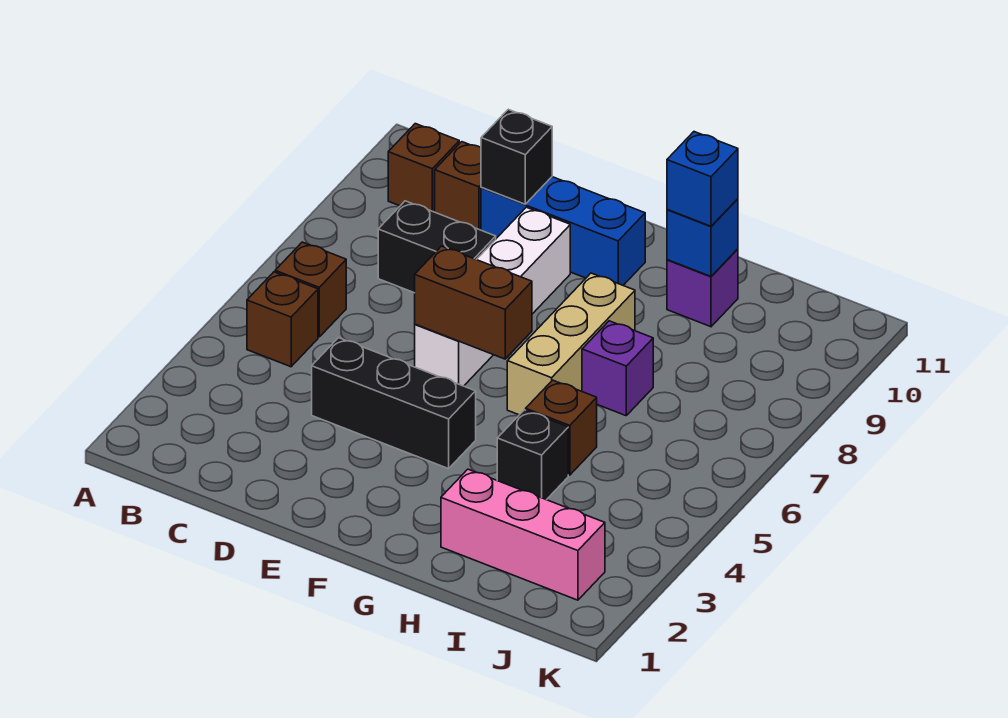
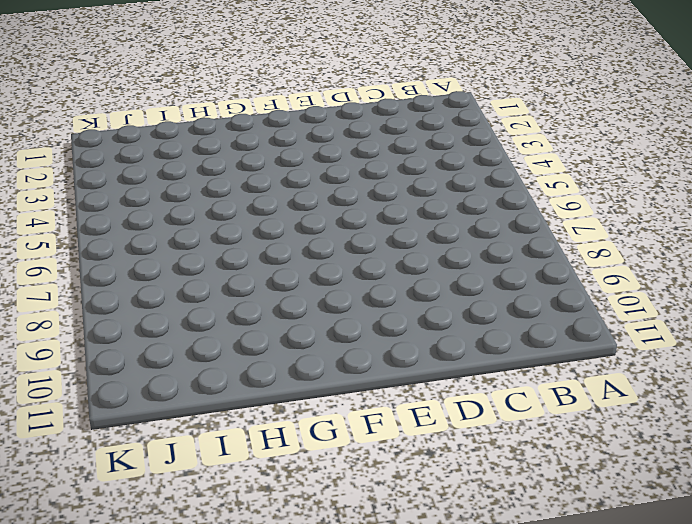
none -> brown 1x1 brick [247,272,318,367]
none -> brown 1x1 brick [275,242,346,337]
none -> brown 1x1 brick [388,124,459,212]

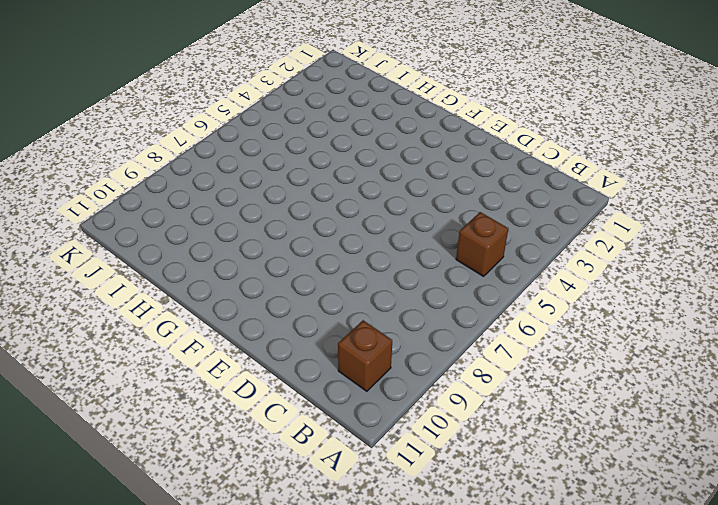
none -> brown 1x1 brick [275,242,346,337]
none -> black 1x2 brick [378,201,496,293]
none -> brown 1x1 brick [435,142,481,230]

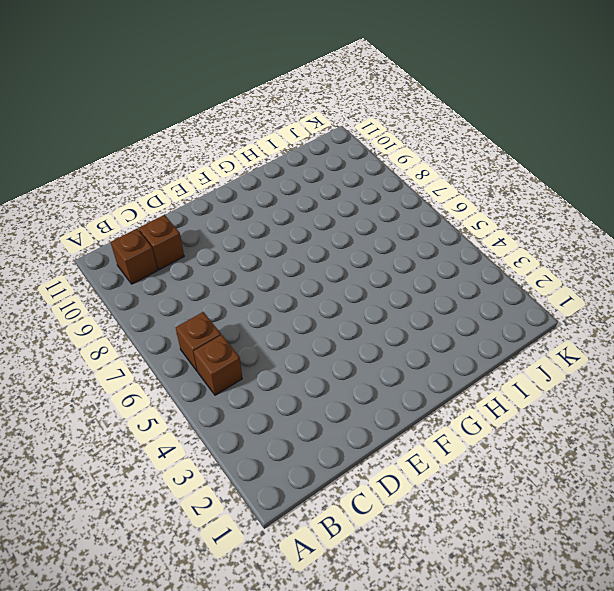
none -> black 1x2 brick [378,201,496,293]
none -> black 1x3 brick [312,338,476,469]
none -> blue 1x3 brick [481,177,645,285]

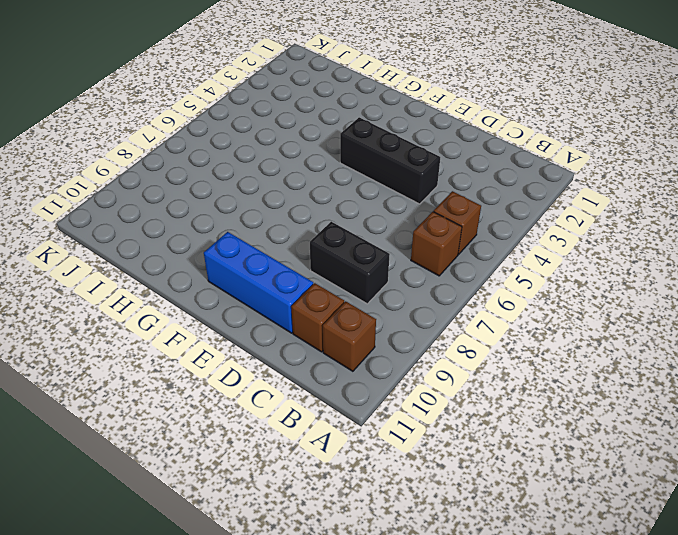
none -> white 1x4 brick [415,207,570,386]
none -> tan 1x3 brick [507,273,635,415]
none -> pink 1x3 brick [441,469,605,600]

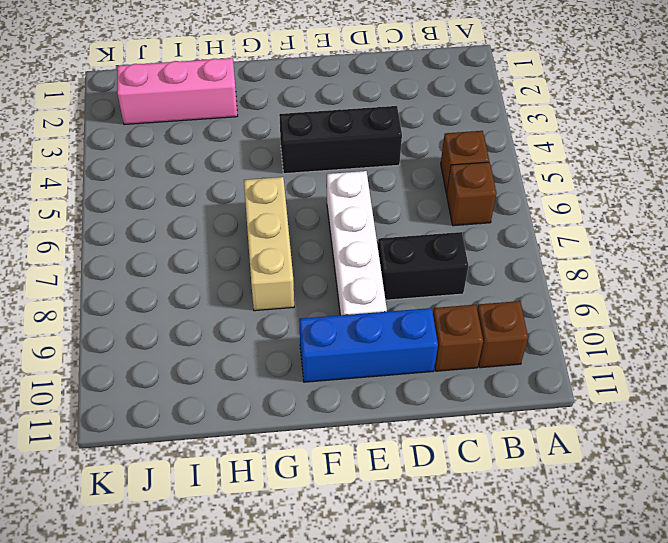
none -> black 1x1 brick [497,410,568,500]
none -> brown 1x1 brick [526,380,597,475]
none -> purple 1x1 brick [582,321,653,416]

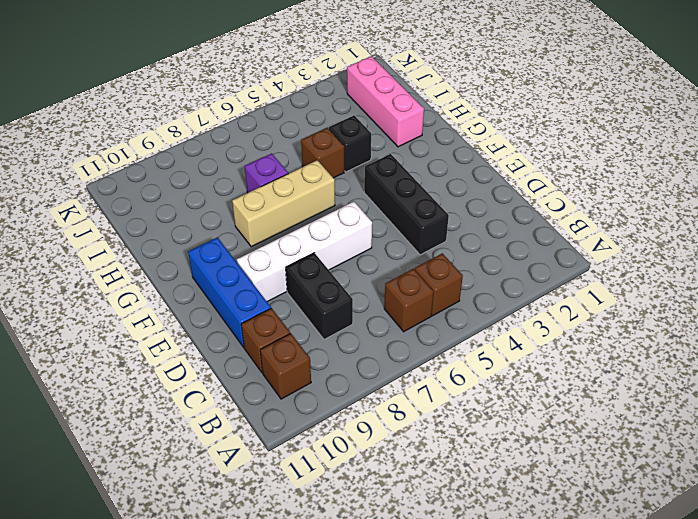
none -> purple 1x1 brick [667,249,738,327]
none -> black 1x1 brick [481,109,552,204]
none -> brown 1x2 brick [415,246,532,359]

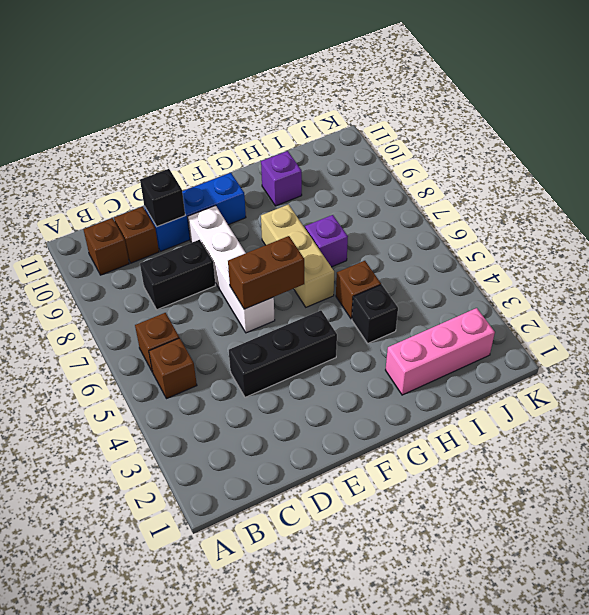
none -> blue 1x1 brick [667,199,738,276]
none -> blue 1x1 brick [667,132,738,226]

